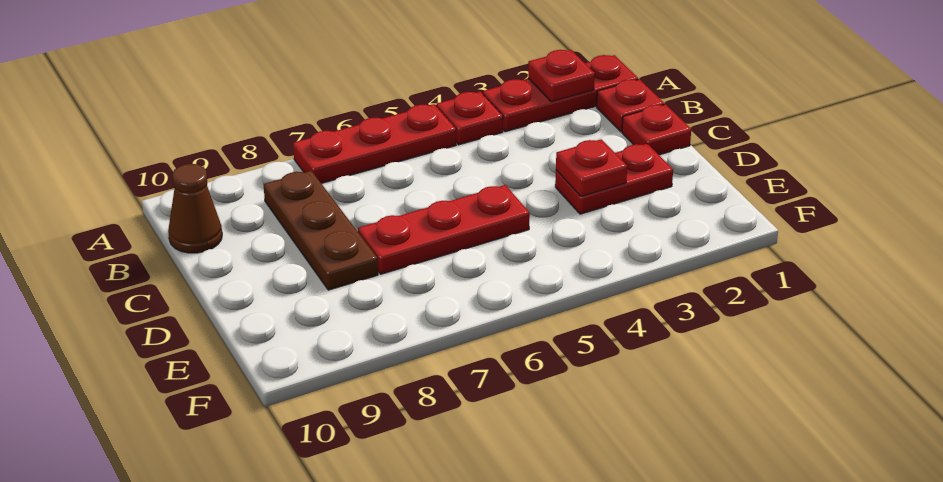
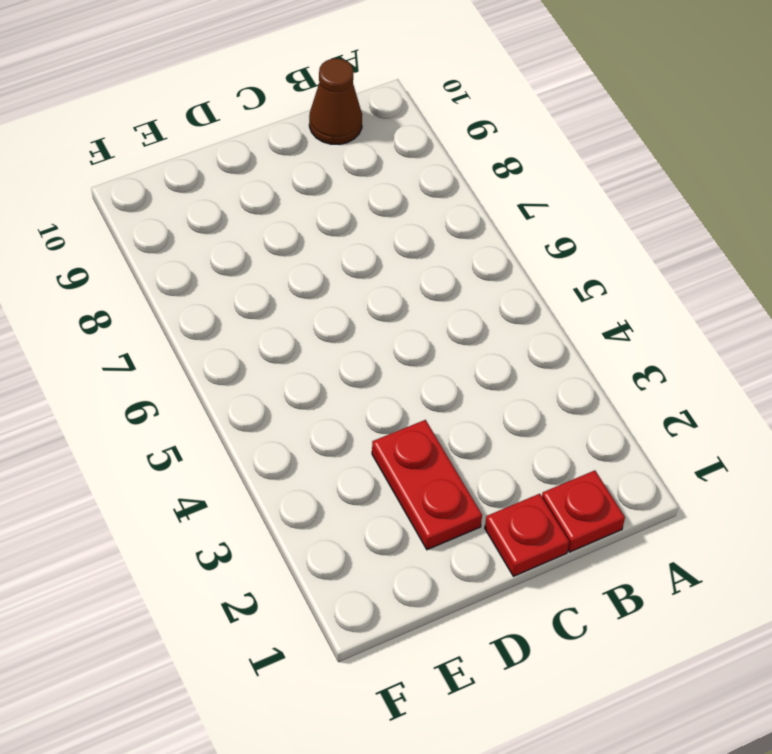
none -> red 1x3 plate [483,55,638,132]
none -> red 1x1 plate [437,92,503,145]

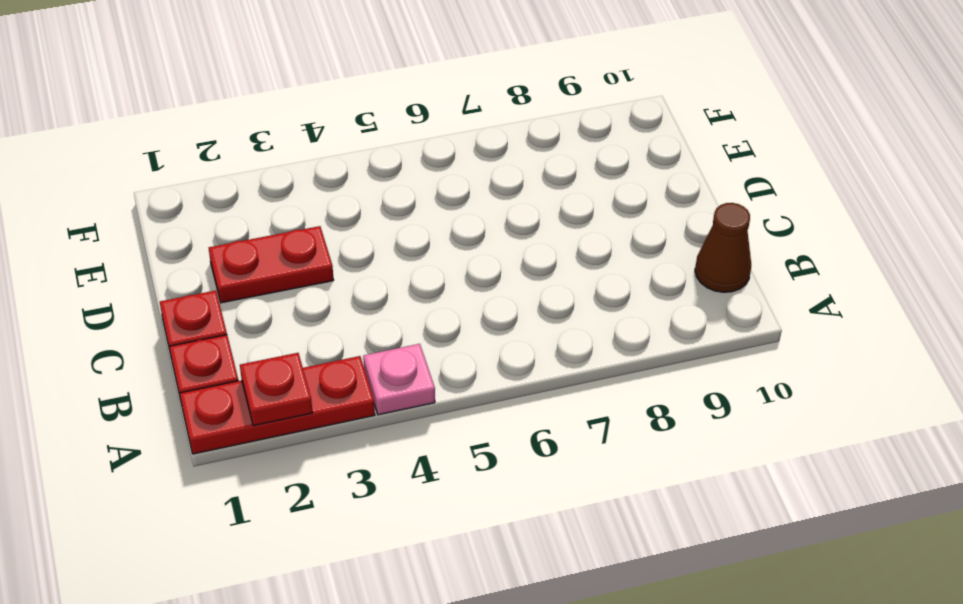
pink 1x1 plate [363,344,435,415] -> red 1x1 plate [437,92,503,145]
none -> red 1x3 plate [293,104,456,183]
none -> brown 1x3 plate [264,171,378,290]

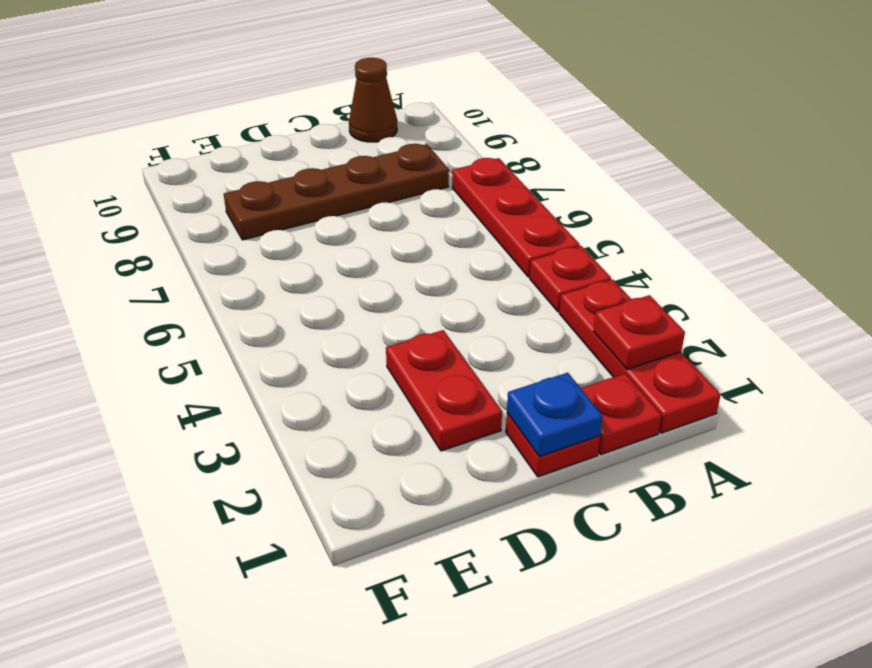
brown 1x4 plate [224,144,449,240] -> brown 1x3 plate [264,171,378,290]
blue 1x1 plate [507,373,603,457] -> none
none -> red 1x3 plate [358,185,530,274]
none -> red 1x1 plate [556,139,627,196]

